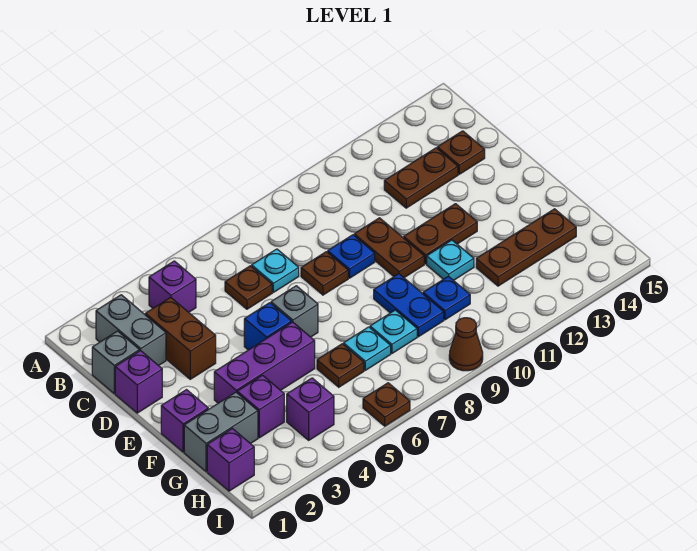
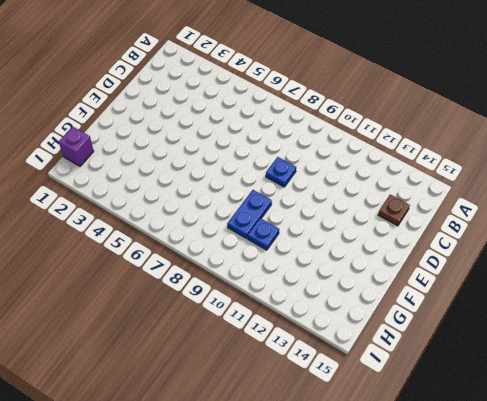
none -> grey 1x2 brick [96,295,166,366]
none -> purple 1x1 brick [149,261,196,312]
none -> grey 1x1 brick [92,331,139,393]
none -> brown 1x2 brick [145,297,216,379]

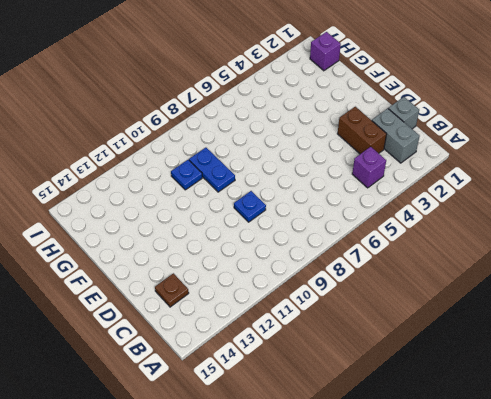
none -> brown 1x1 plate [225,266,272,309]
none -> cyan 1x1 plate [252,249,299,292]
none -> brown 1x2 plate [384,148,458,208]
none -> purple 1x1 brick [115,351,162,413]

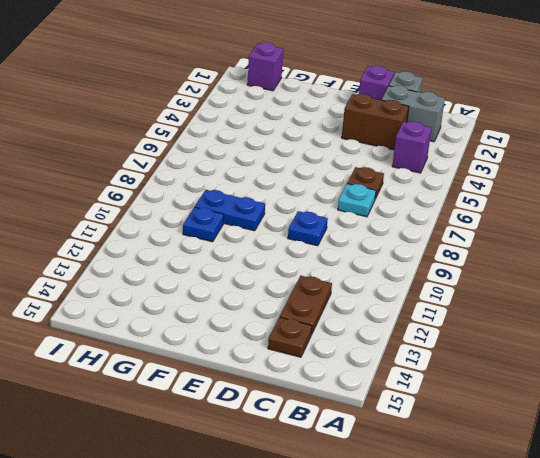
none -> brown 1x1 plate [301,252,348,295]
none -> brown 1x2 plate [354,218,424,278]
none -> blue 1x1 brick [244,303,292,350]
none -> grey 1x1 brick [271,286,318,337]

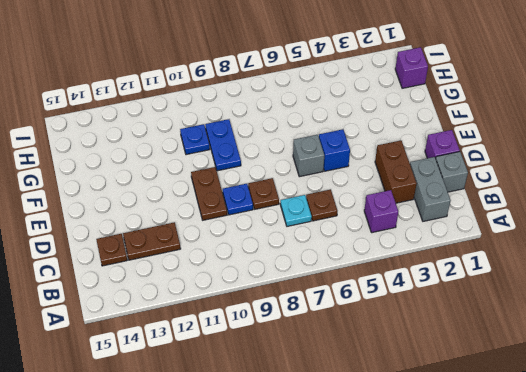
none -> brown 1x2 plate [404,204,477,264]
none -> purple 1x1 brick [161,390,208,452]
none -> purple 1x3 brick [214,322,315,403]
none -> cyan 1x1 plate [427,240,474,281]

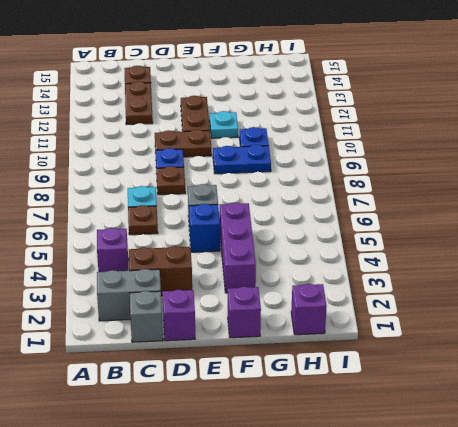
none -> grey 1x2 brick [184,392,258,472]
none -> purple 1x1 brick [237,375,284,438]
none -> brown 1x1 plate [317,344,364,387]
none -> cyan 1x1 plate [343,327,391,370]

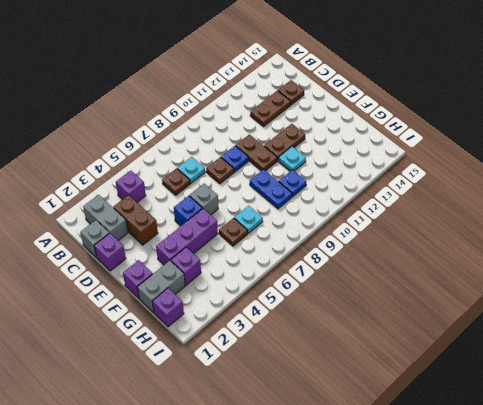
none -> cyan 1x1 plate [370,310,417,353]
none -> brown 1x3 plate [476,209,576,286]
none -> purple 1x1 brick [287,378,334,440]
none -> brown 1x1 plate [363,383,410,426]

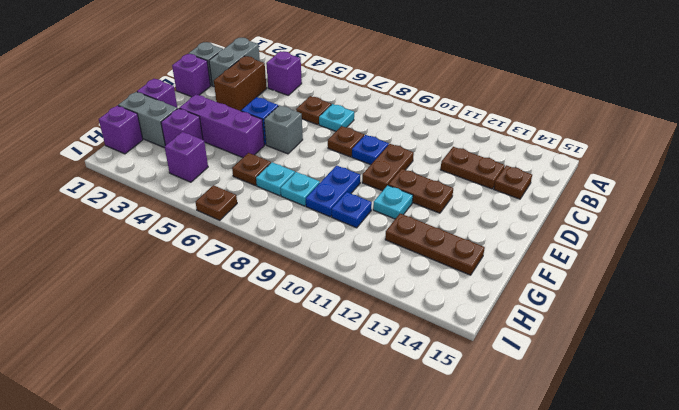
none -> brown 1x1 cone [449,318,483,371]

